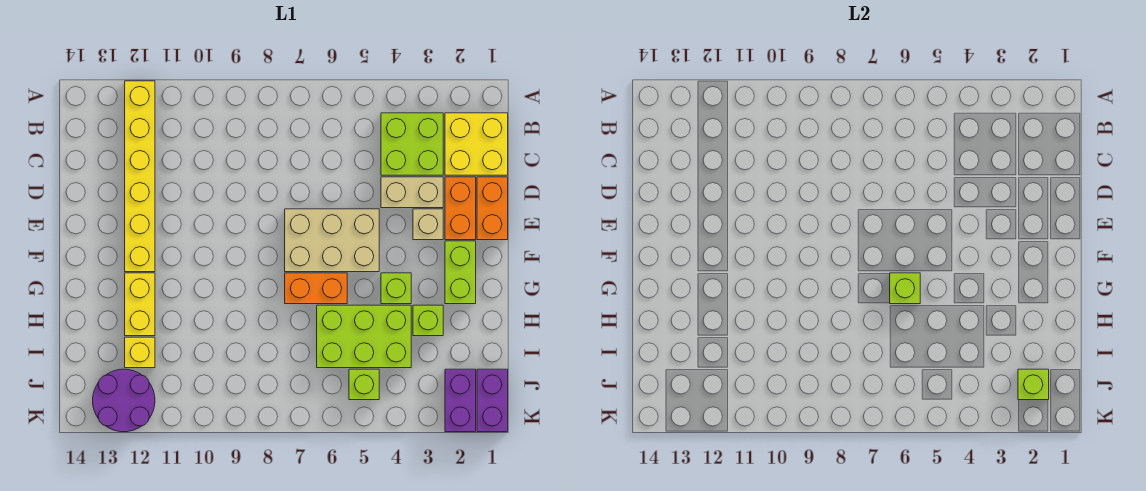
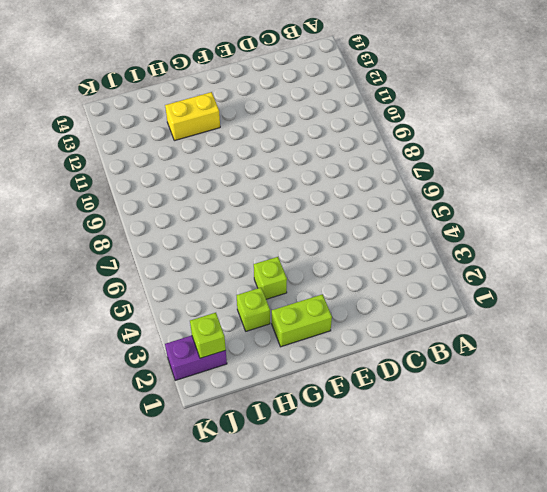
none -> yellow 1x6 brick [125,81,155,272]
none -> yellow 2x2 brick [445,113,508,175]
none -> lime 2x2 brick [381,113,443,175]

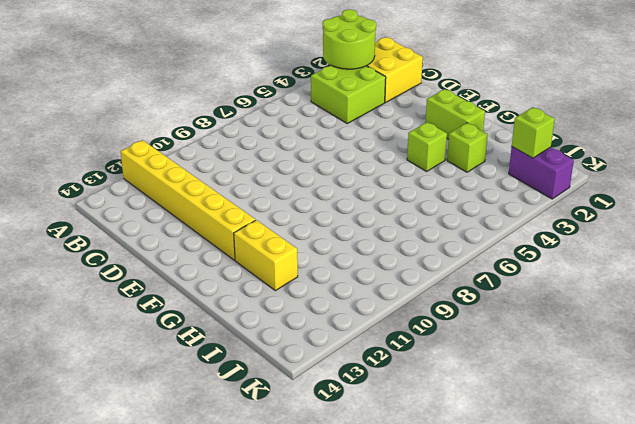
lime 2x2 round brick [323,10,376,69] -> none
none -> orange 1x2 brick [477,177,508,240]
none -> orange 1x2 brick [445,177,476,240]
none -> tan 1x2 brick [381,177,443,208]

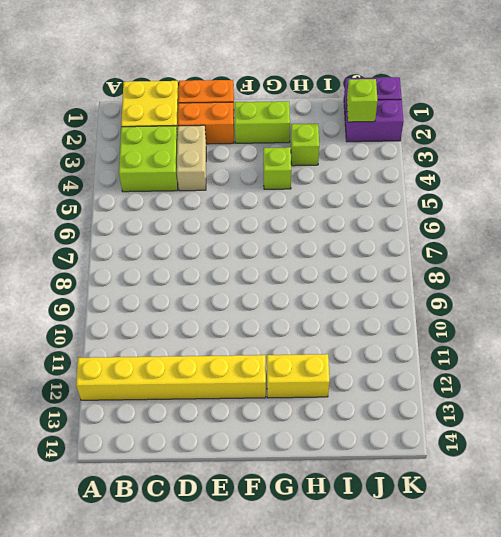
none -> tan 1x1 brick [413,209,443,240]
none -> tan 2x3 brick [285,209,379,272]
none -> orange 1x2 brick [285,273,347,304]

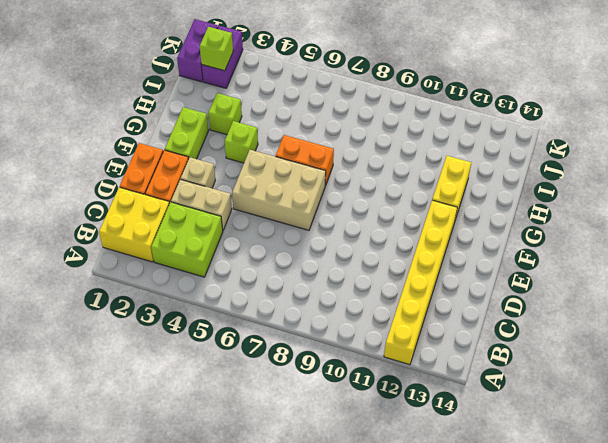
none -> lime 2x3 brick [317,305,411,368]
none -> yellow 1x1 brick [125,337,155,368]
none -> lime 1x1 brick [349,369,379,400]

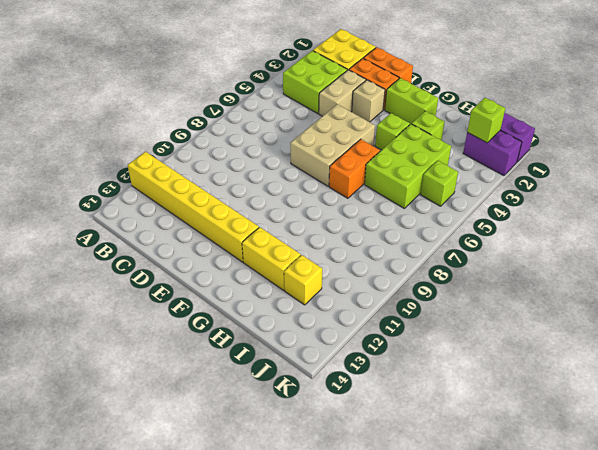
none -> purple 2x2 round brick [93,369,155,432]
none -> lime 1x1 brick [890,273,920,304]

